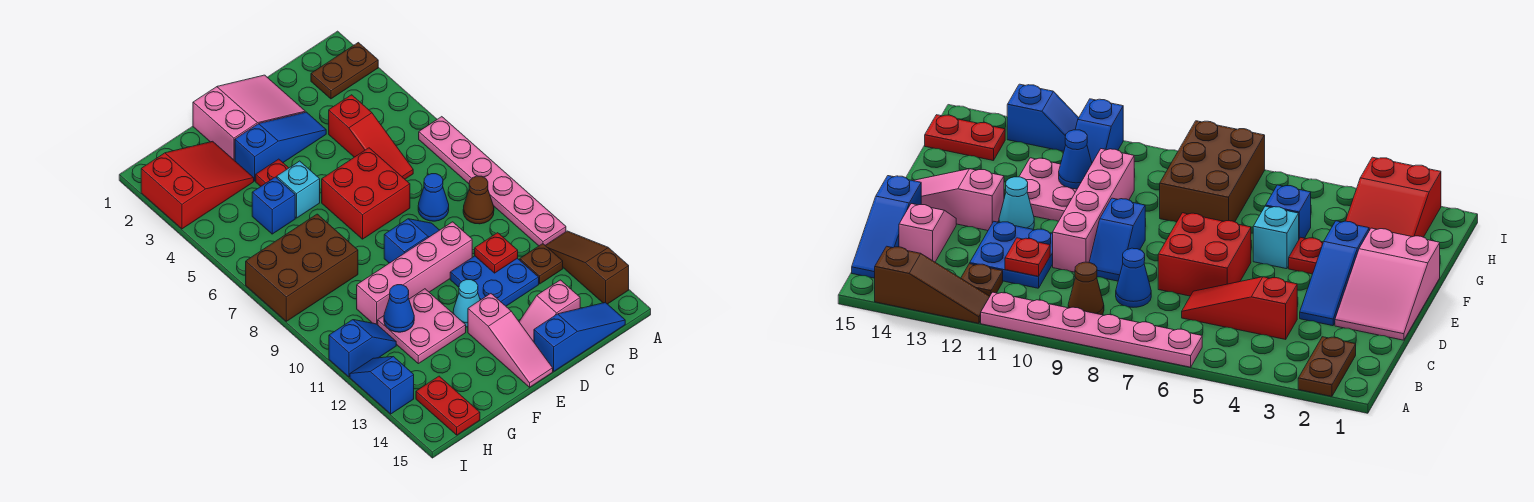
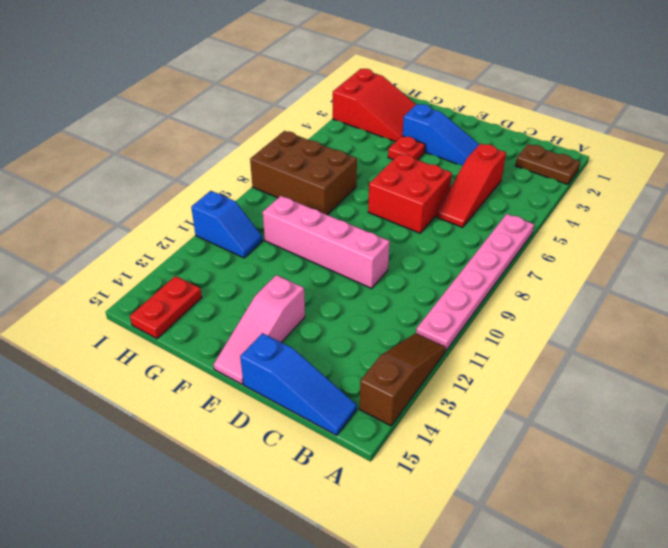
none -> brown 1x1 cone [463,176,494,224]
none -> brown 1x1 plate [520,244,563,284]
none -> blue 1x1 cone [418,174,449,221]

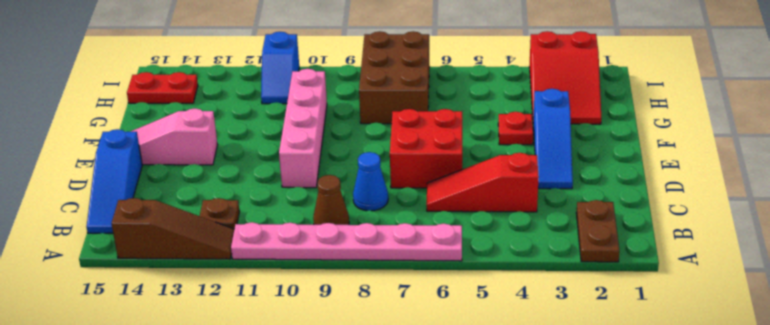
none -> blue 2x2 plate [450,256,539,306]
none -> pink 1x2 slope [519,280,580,342]
none -> pink 2x3 slope [193,75,305,161]

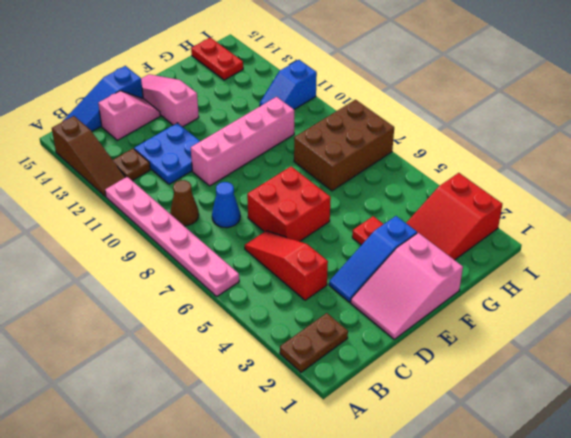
none -> blue 1x2 slope [384,219,439,263]
none -> cyan 1x1 cone [453,280,480,327]
none -> cyan 1x1 brick [277,161,320,218]

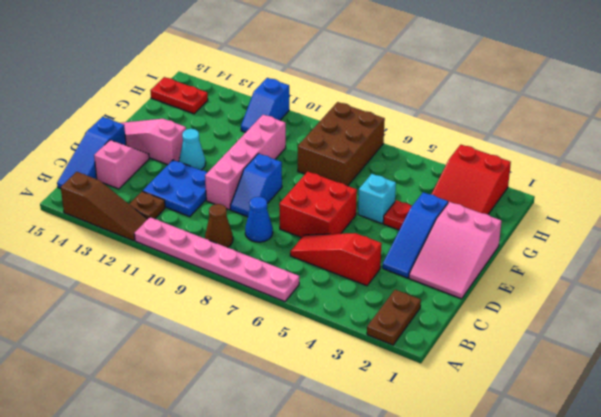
none -> pink 2x2 plate [378,289,466,364]
none -> blue 1x1 brick [252,177,295,234]
none -> blue 1x2 slope [350,357,414,414]

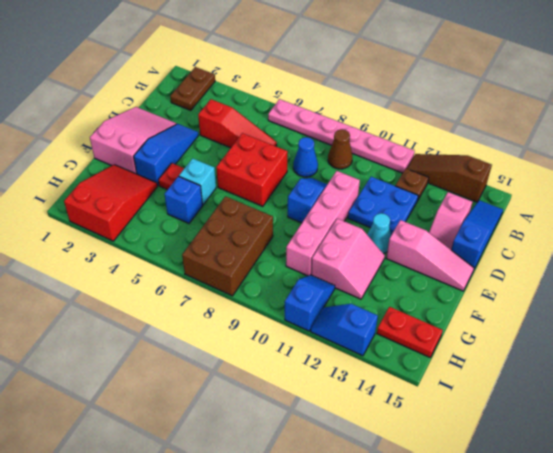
pink 2x2 slope [311,218,385,299] -> pink 2x2 plate [378,289,466,364]
none -> red 1x1 plate [475,233,518,273]
none -> blue 1x1 cone [384,285,414,332]

